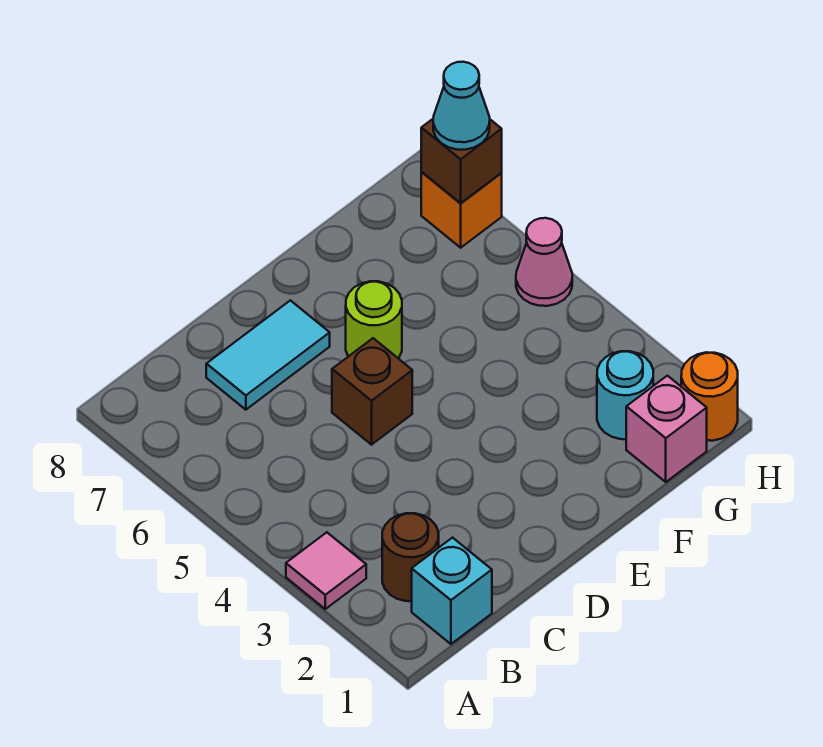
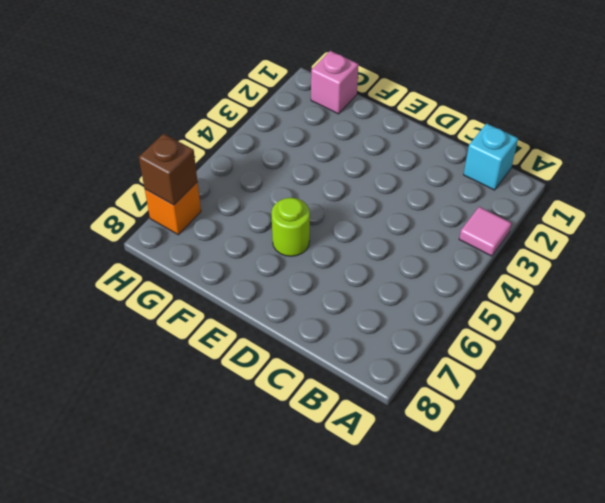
none -> brown 1x1 round brick [382,513,439,601]
none -> cyan 1x2 tile [206,300,330,410]
none -> brown 1x1 brick [332,338,412,445]

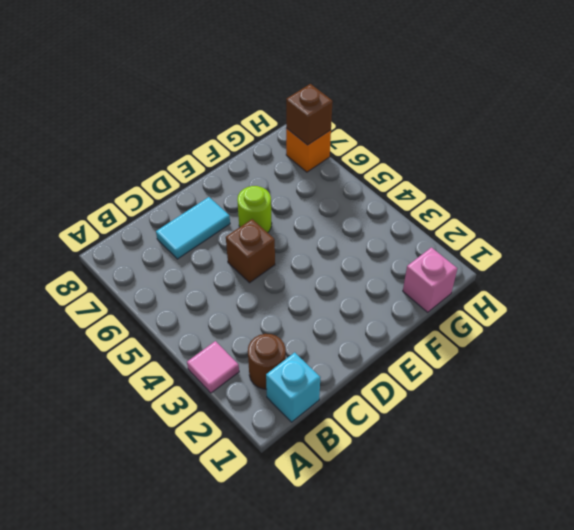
none -> cyan 1x1 round brick [597,351,653,439]
none -> orange 1x1 round brick [681,352,738,441]
none -> pink 1x1 cone [516,218,572,306]

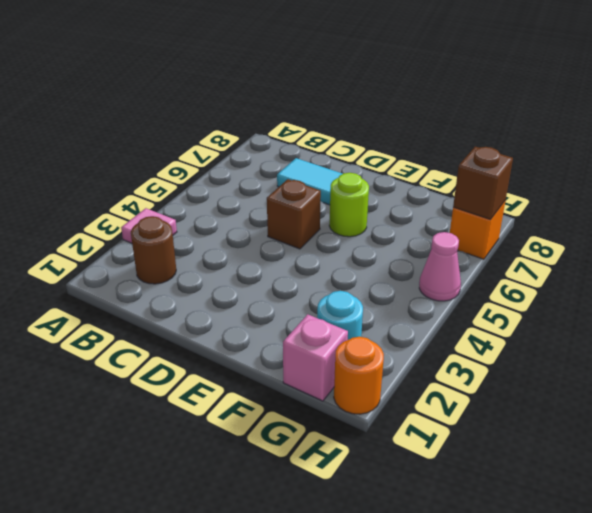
none -> cyan 1x1 brick [412,538,492,644]
none -> cyan 1x1 cone [433,62,490,150]

